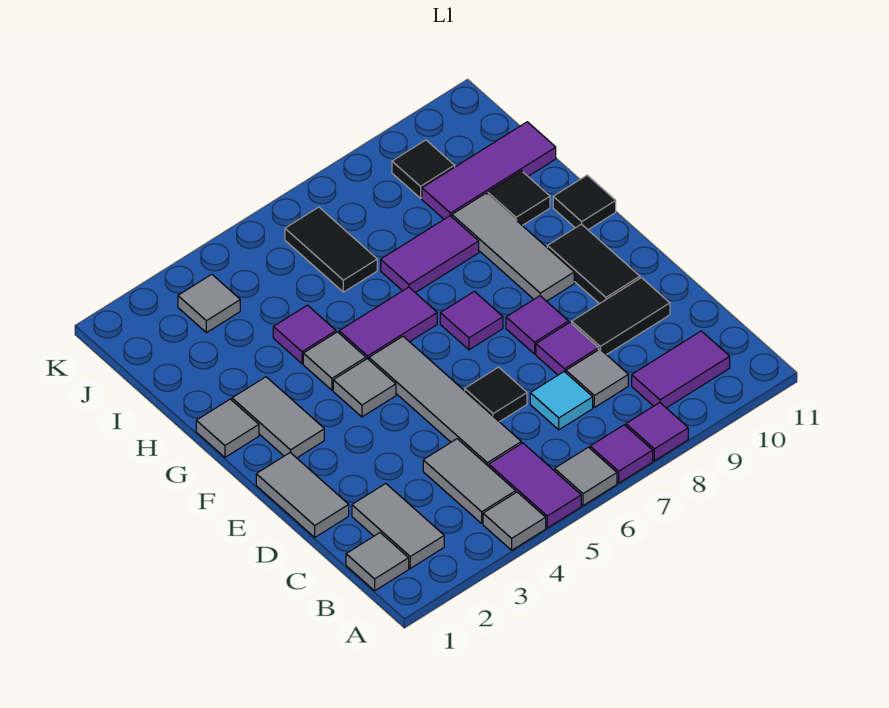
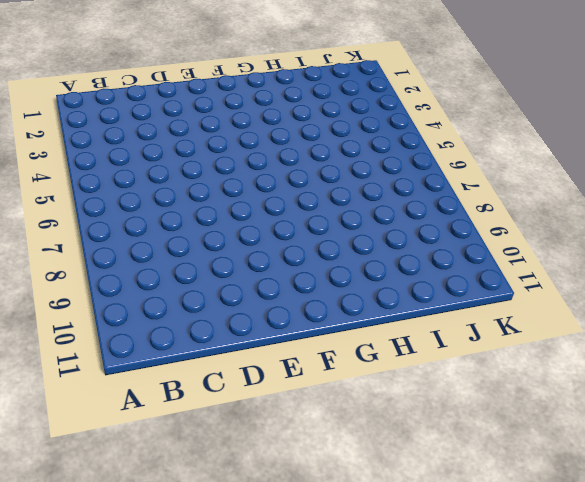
none -> grey 1x1 tile [483,492,546,550]
none -> purple 1x2 tile [489,443,581,528]
none -> grey 1x1 tile [554,447,617,506]
none -> purple 1x1 tile [590,425,653,483]

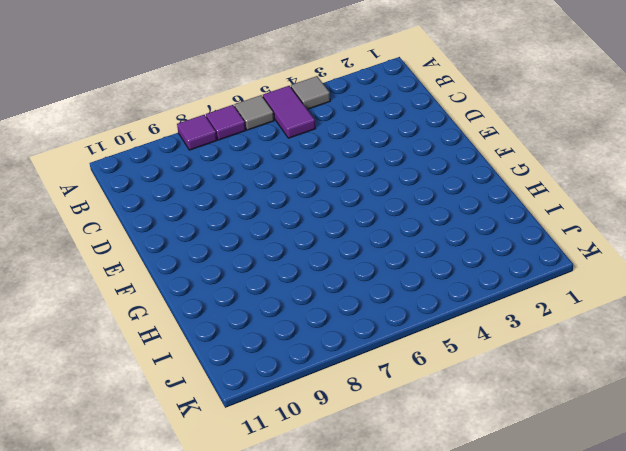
none -> grey 1x1 tile [346,533,409,591]
none -> grey 1x2 tile [352,483,444,568]
none -> grey 1x2 tile [423,439,516,523]
none -> purple 1x2 tile [632,331,730,408]

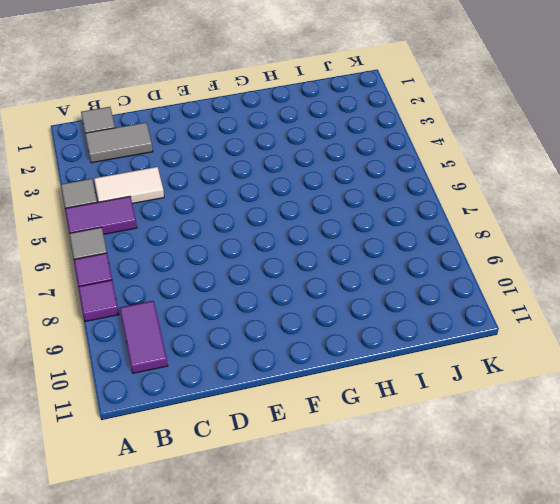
white 1x2 tile [94,167,164,204] -> grey 1x2 tile [423,439,516,523]
none -> grey 1x4 tile [369,336,521,466]
none -> cyan 1x1 tile [530,372,593,430]
none -> grey 1x1 tile [566,349,628,407]
none -> grey 1x2 tile [256,453,349,537]

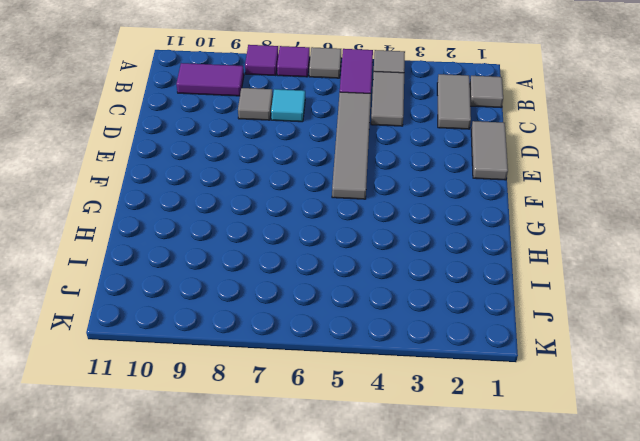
none -> black 1x1 tile [465,367,527,422]
none -> purple 1x1 tile [536,323,598,375]
none -> black 1x2 tile [572,278,670,355]
none -> purple 1x1 tile [506,296,569,354]

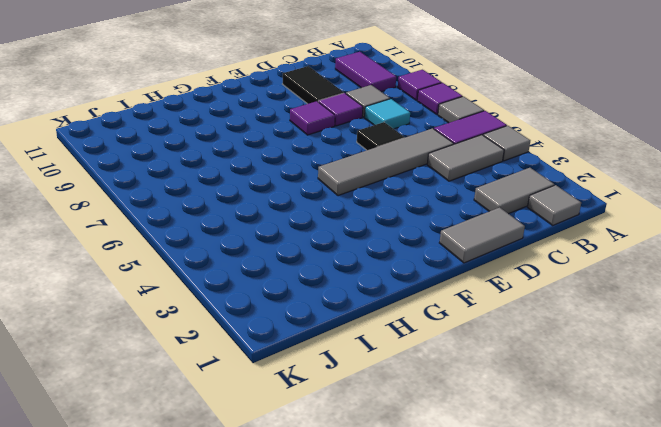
none -> black 1x2 tile [547,224,640,304]
none -> grey 1x2 tile [232,377,324,458]
none -> grey 1x1 tile [333,359,396,417]
none -> purple 1x1 tile [440,291,503,350]

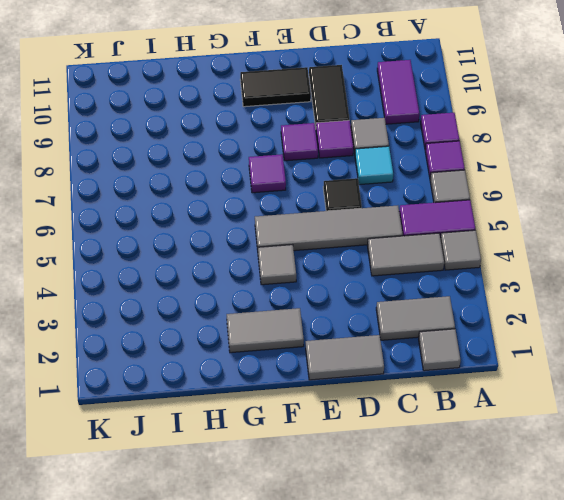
none -> grey 1x3 tile [452,193,574,301]
none -> grey 1x1 tile [196,399,259,457]
none -> grey 1x1 tile [303,332,366,390]
none -> purple 1x2 tile [339,287,437,360]

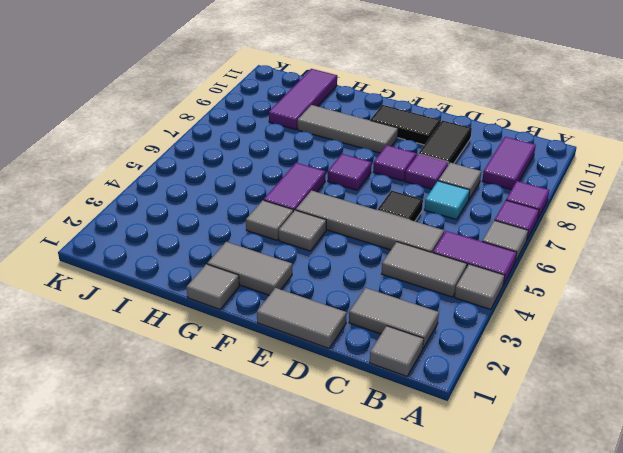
none -> black 1x1 tile [553,175,616,230]
none -> purple 1x1 tile [273,305,336,364]
none -> purple 1x2 tile [381,216,479,293]
none -> black 1x1 tile [488,171,550,225]

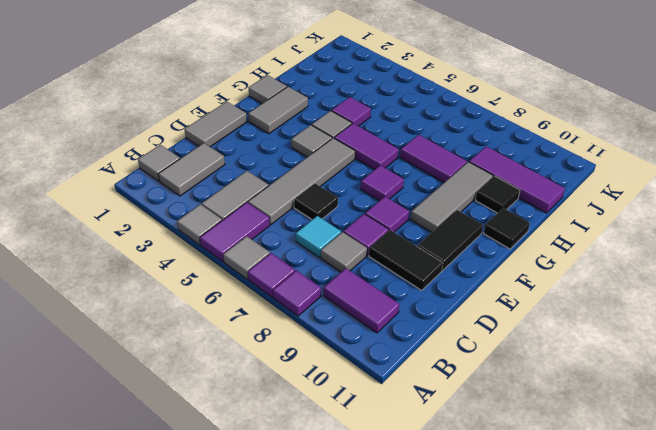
none -> black 1x2 tile [285,207,377,292]
none -> grey 1x1 tile [178,274,240,333]
none -> black 1x1 tile [392,140,455,198]

